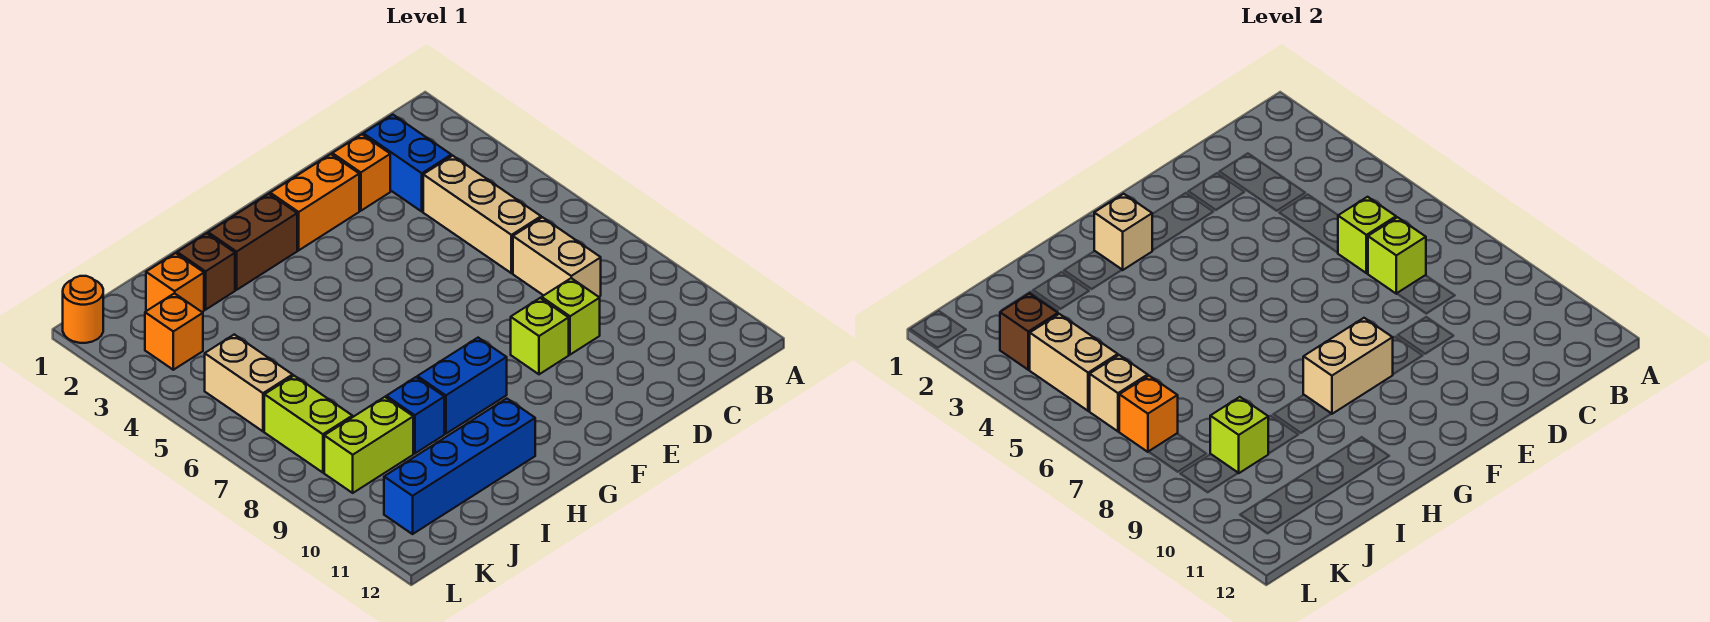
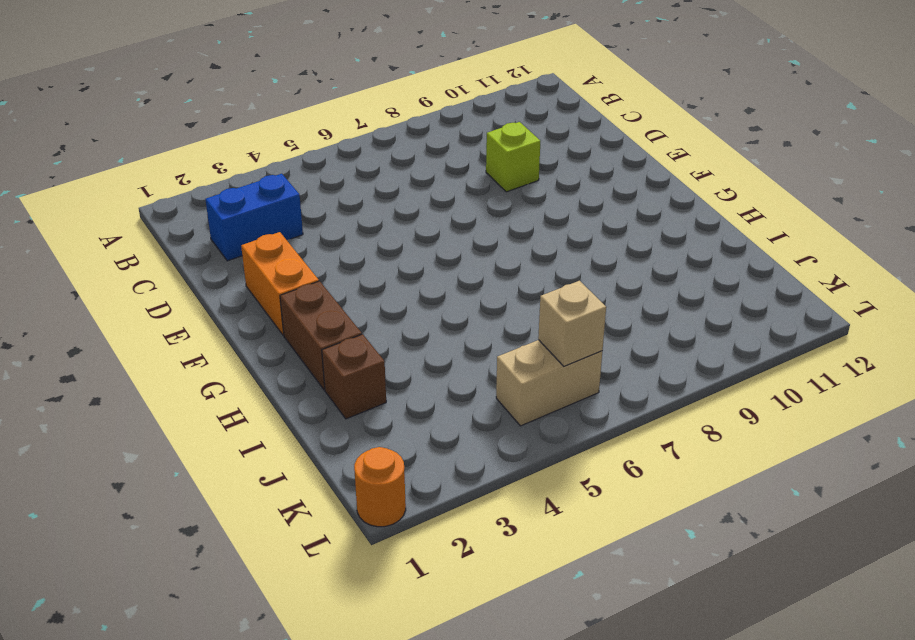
none -> tan 1x3 brick [423,156,541,273]
none -> tan 1x2 brick [513,217,601,297]
none -> orange 1x1 brick [332,135,390,211]

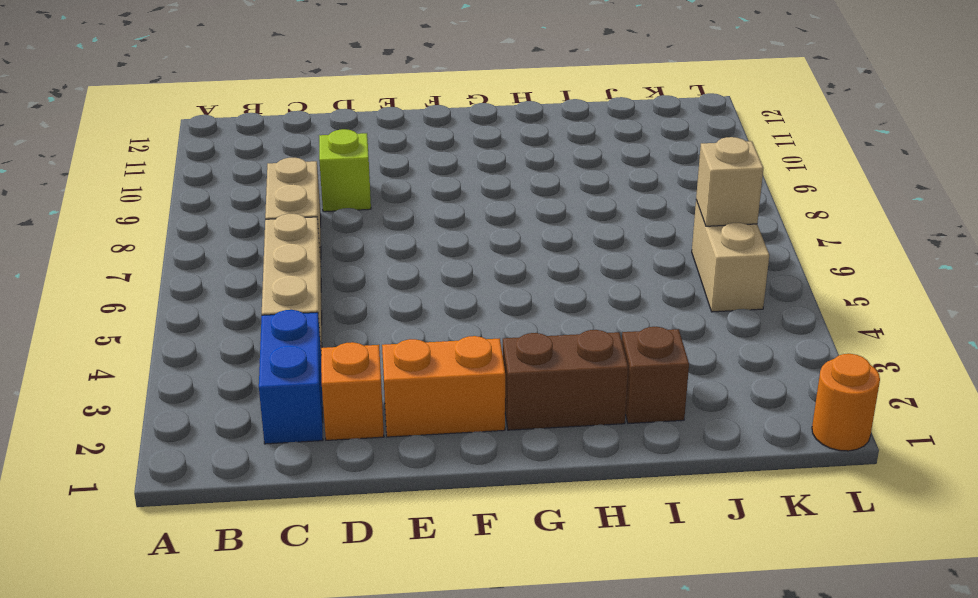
none -> lime 1x1 brick [511,298,569,374]
none -> blue 1x2 brick [417,338,507,434]
none -> blue 1x4 brick [384,398,535,534]

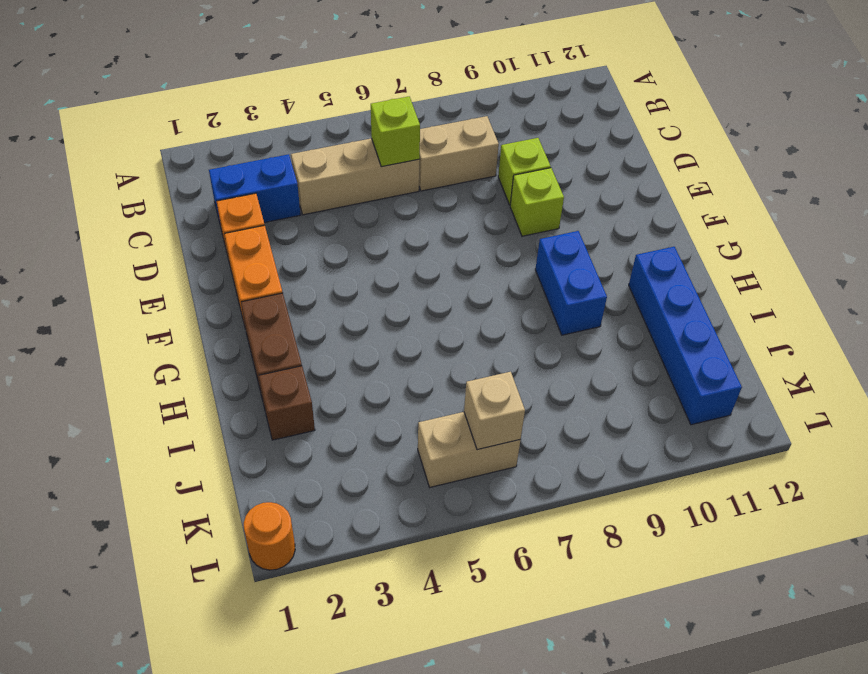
none -> blue 1x1 brick [386,377,444,453]
none -> orange 1x1 brick [146,253,204,312]
none -> lime 1x2 brick [324,397,413,493]

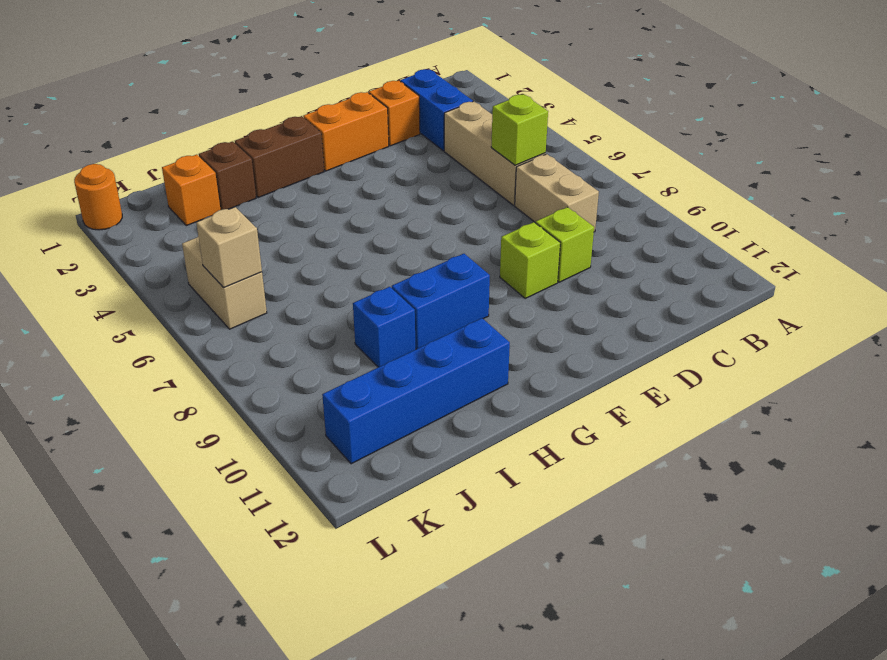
none -> lime 1x2 brick [324,397,413,493]
none -> orange 1x1 brick [145,293,203,370]
none -> lime 1x2 brick [264,376,352,473]

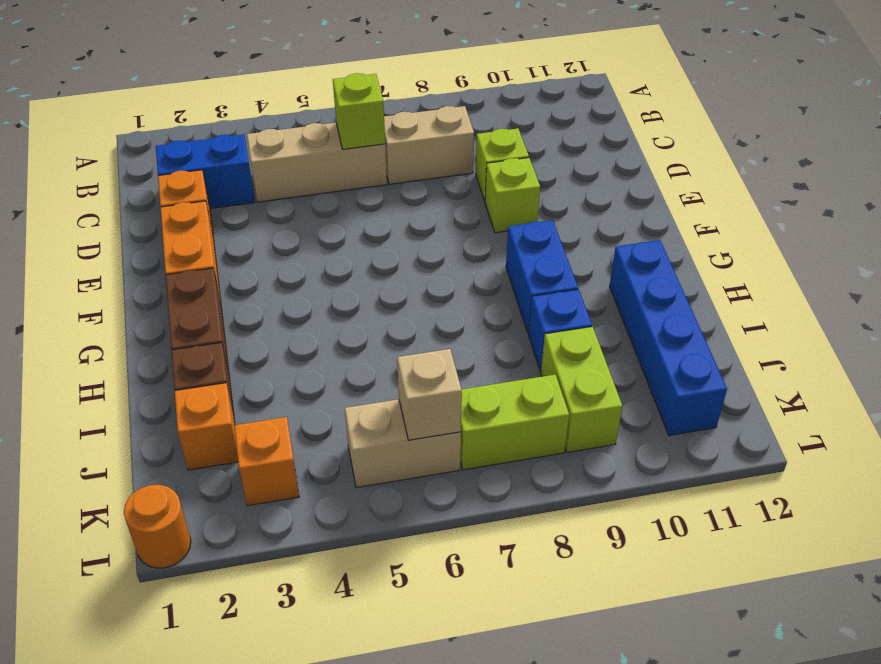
none -> lime 1x1 brick [1368,217,1426,294]
none -> tan 1x2 brick [1303,318,1393,414]
none -> tan 1x1 brick [1094,194,1152,270]

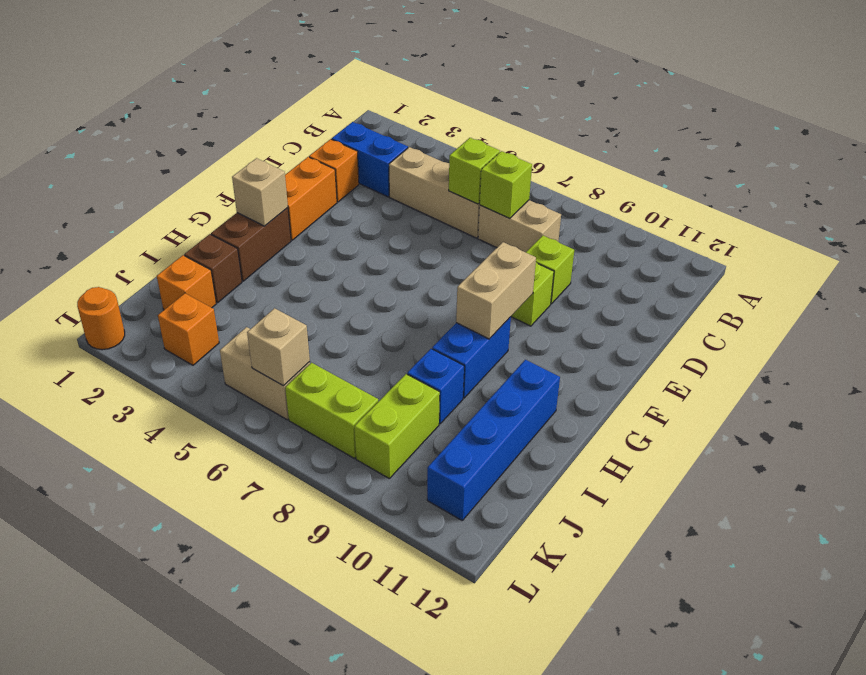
none -> lime 1x1 brick [1210,397,1268,473]
none -> brown 1x1 brick [1000,293,1058,370]
none -> tan 1x2 brick [1030,314,1118,411]

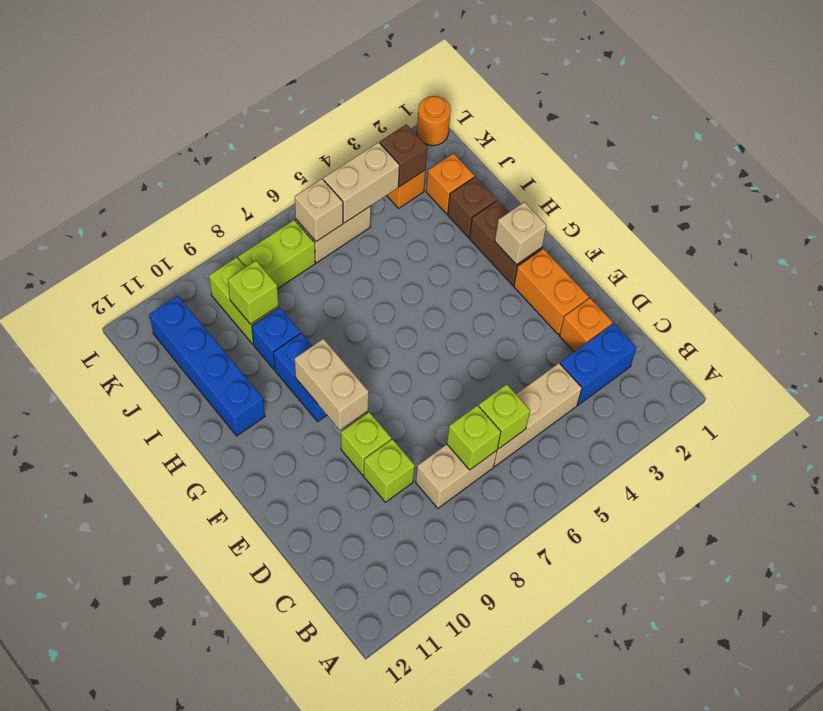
none -> orange 1x1 brick [1119,376,1178,452]

